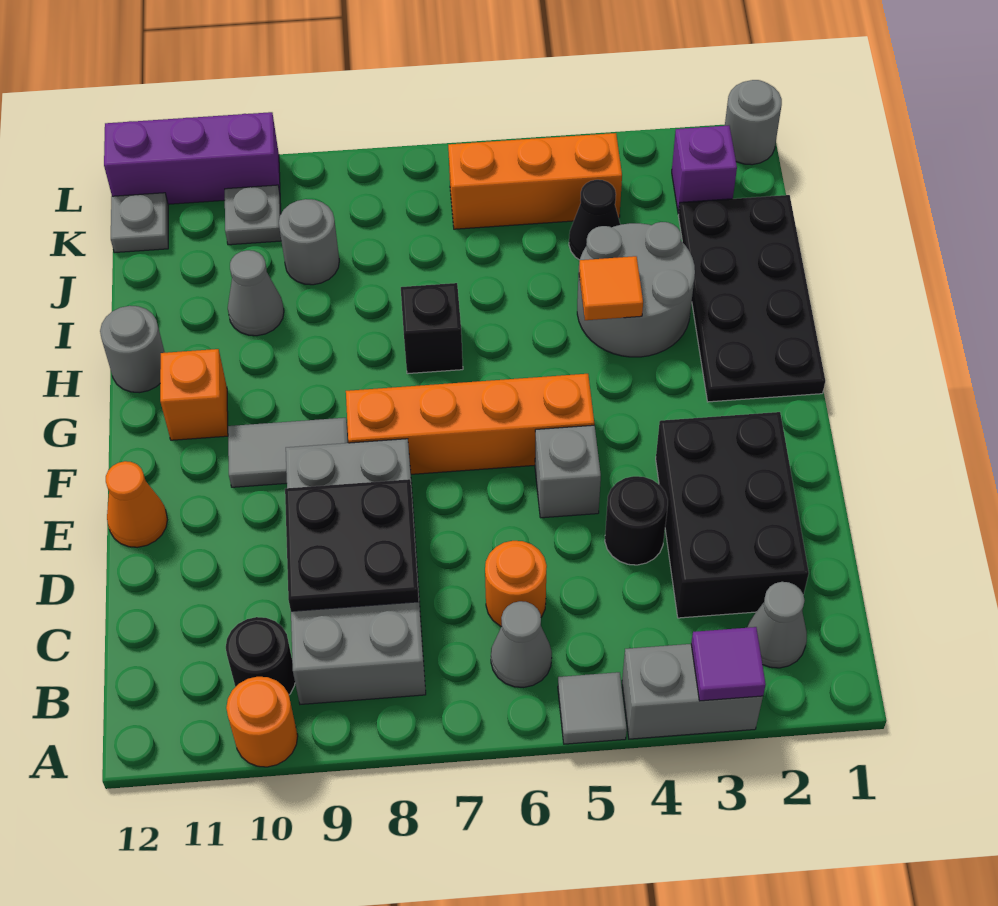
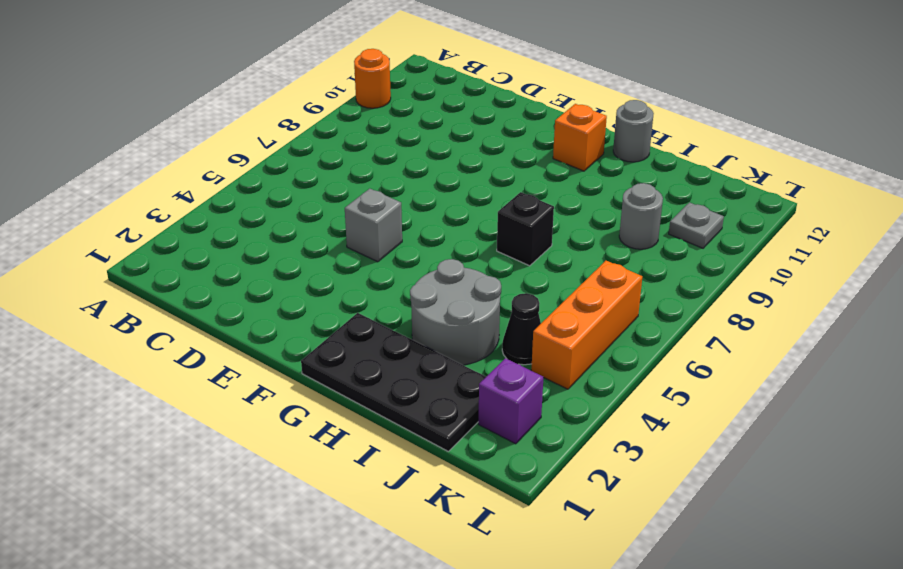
none -> grey 1x2 brick [622,644,763,739]
none -> grey 1x1 tile [558,672,627,744]
none -> grey 1x1 cone [747,582,807,668]
none -> grey 1x1 cone [491,601,552,687]

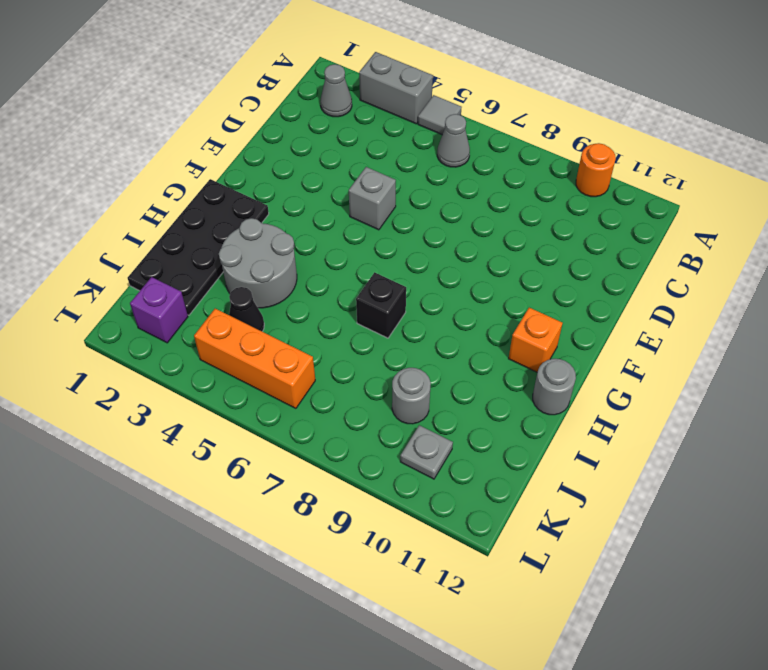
none -> grey 2x4 brick [286,439,426,704]
none -> black 1x1 round brick [226,617,295,695]
none -> black 2x3 brick [656,412,809,618]
none -> orange 1x1 round brick [485,541,547,627]

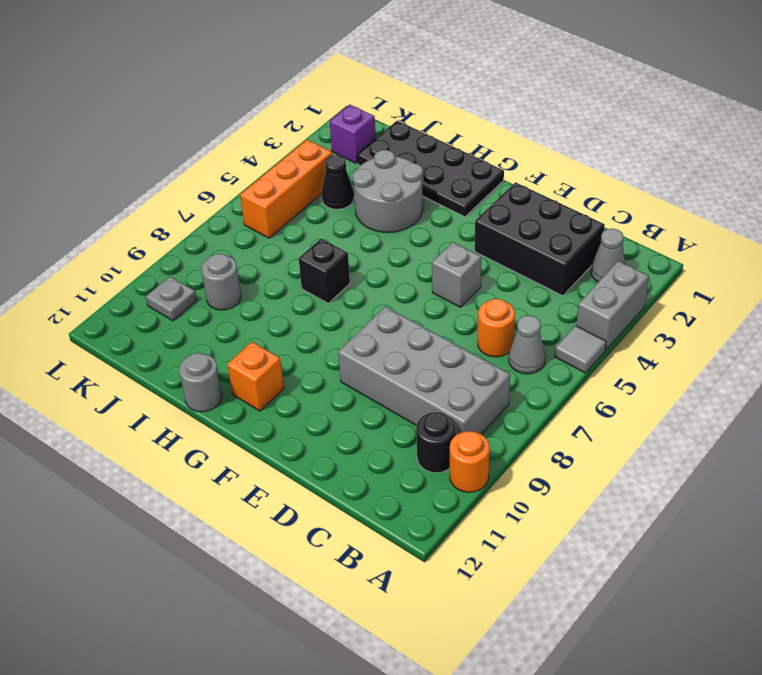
none -> black 1x1 round brick [605,476,668,565]
none -> orange 1x1 cone [106,461,167,547]
none -> orange 1x4 brick [346,374,594,474]
none -> grey 1x2 tile [228,418,348,487]

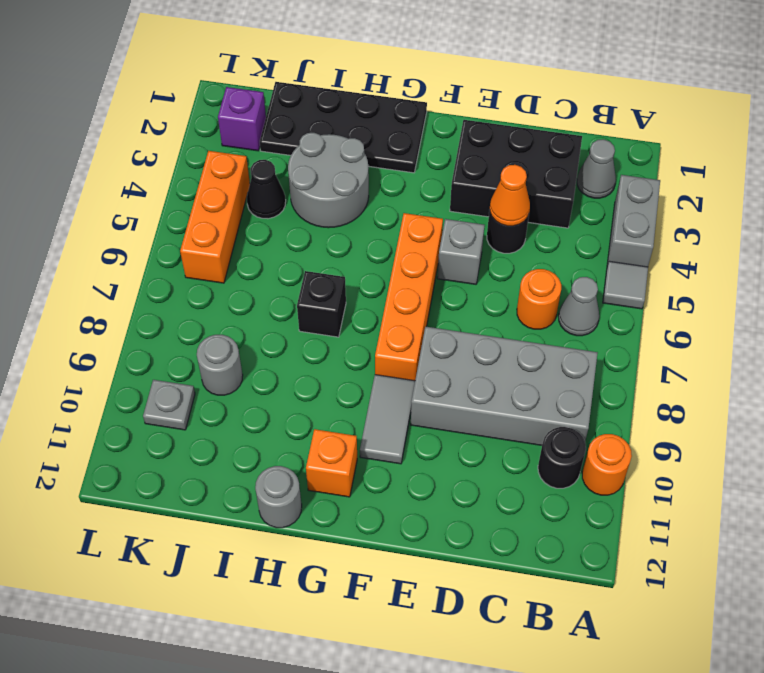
orange 1x1 cone [490,165,530,226] -> orange 1x1 cone moved to [106,461,167,547]
none -> grey 1x1 cone [228,250,284,336]
none -> grey 1x1 plate [111,193,168,253]
none -> grey 1x1 round brick [725,80,782,165]
none -> purple 1x3 brick [104,112,280,204]

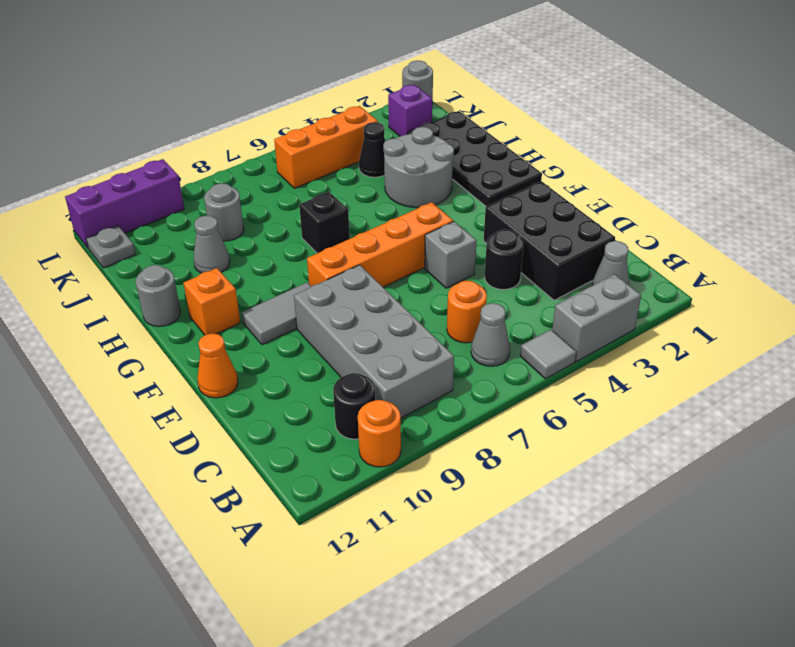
none -> grey 1x1 plate [225,185,281,245]
none -> purple 1x1 tile [691,627,766,701]
none -> black 2x2 plate [285,479,419,611]
none -> orange 1x1 tile [579,256,643,320]

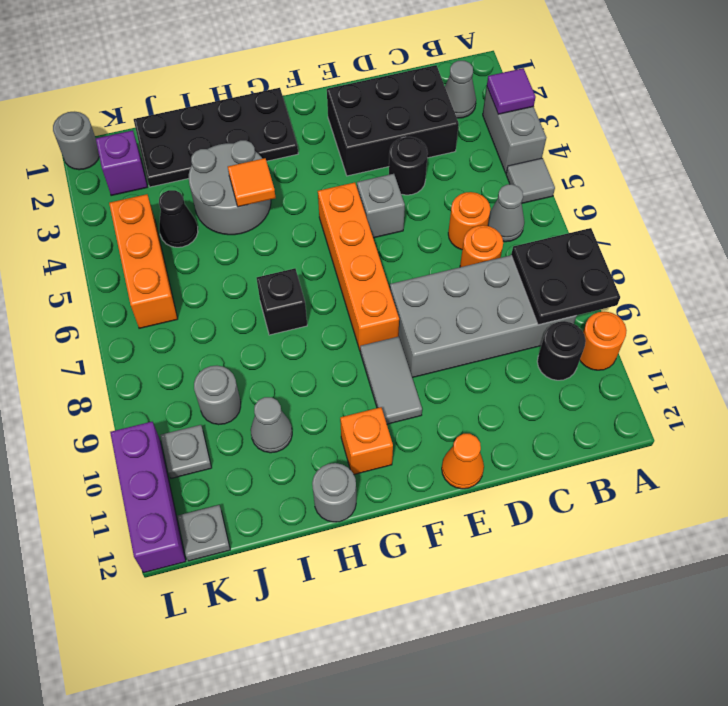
black 2x2 plate [511,228,620,325] -> black 2x2 plate moved to [285,479,419,611]
orange 1x1 round brick [460,225,503,267] -> none

